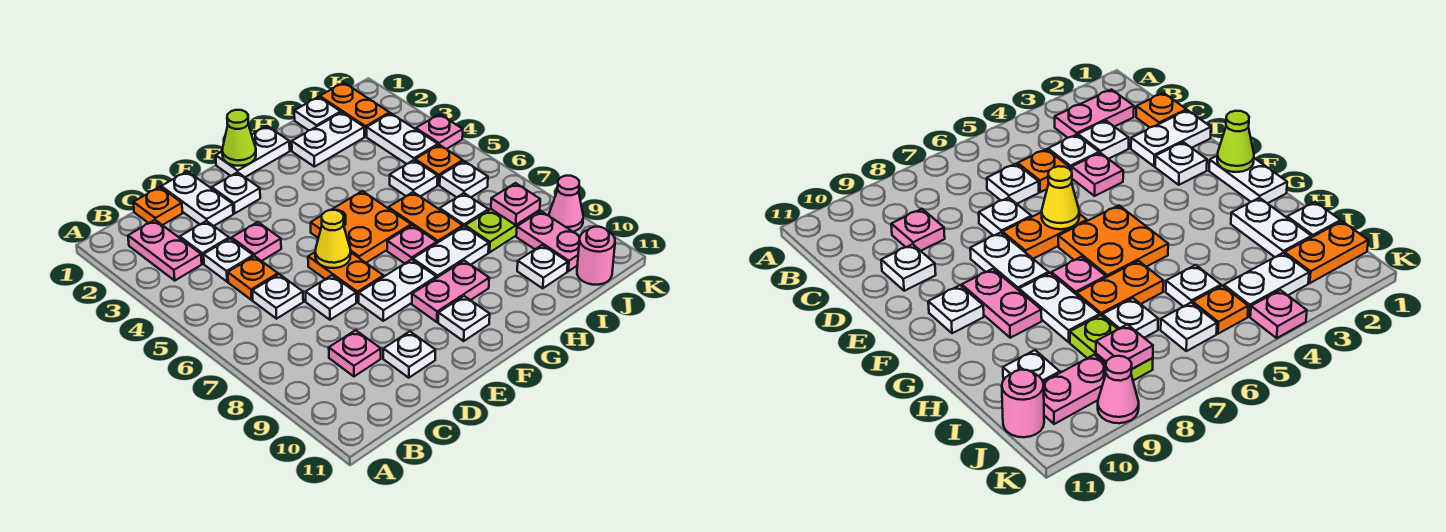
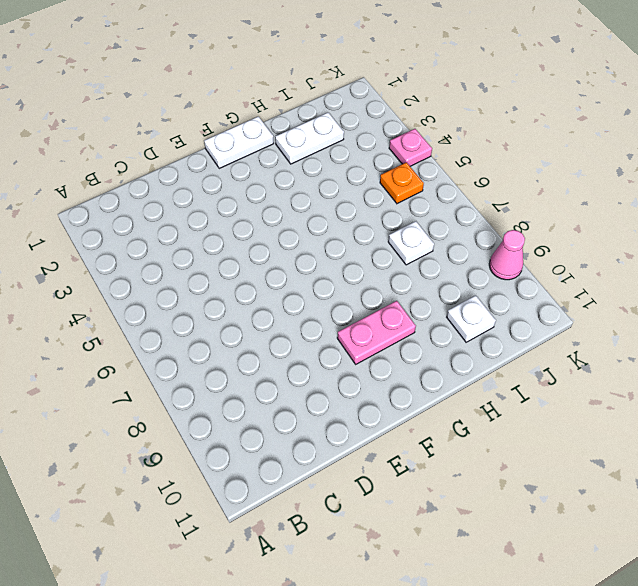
none -> pink 1x2 plate [128,220,202,280]
none -> orange 1x1 plate [133,187,182,225]
none -> white 1x1 plate [180,221,229,264]
none -> white 1x1 plate [204,238,253,282]

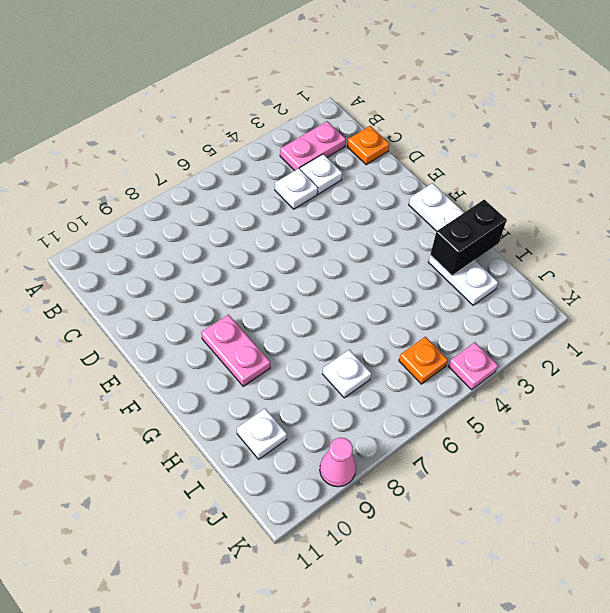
black 1x2 brick [430,199,507,275] -> none
none -> orange 1x1 plate [228,256,278,300]
none -> white 1x1 plate [252,274,303,319]
none -> pink 1x1 plate [329,330,381,376]
none -> white 1x2 plate [161,171,233,226]

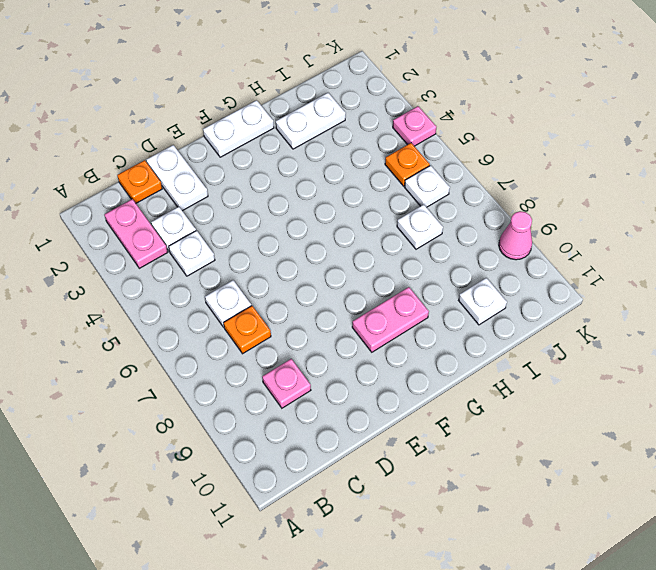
orange 1x1 plate [224,306,271,354] -> orange 1x1 plate moved to [228,256,278,300]
none -> pink 1x1 plate [232,222,281,261]
none -> white 1x1 plate [306,275,356,320]
none -> white 1x1 plate [383,331,435,378]
none -> white 1x1 plate [212,172,260,213]

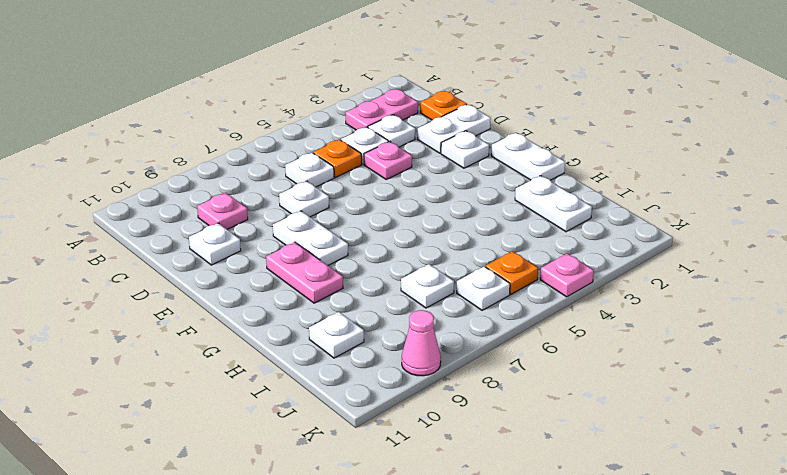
none -> orange 1x2 plate [308,252,383,302]
none -> orange 2x2 plate [311,191,411,263]
none -> white 1x1 plate [438,296,490,341]
none -> pink 1x1 plate [387,225,437,264]

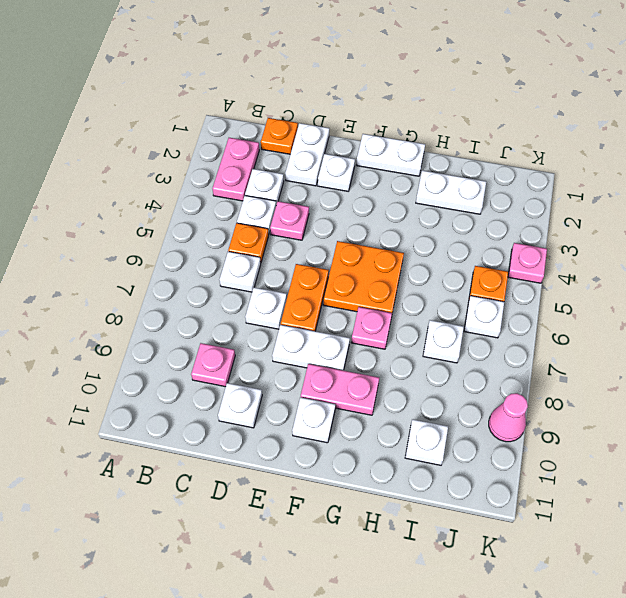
none -> white 1x2 plate [413,226,489,278]
none -> orange 1x2 plate [388,192,463,243]
none -> white 1x1 plate [294,97,341,130]
none -> white 1x1 plate [390,160,438,197]

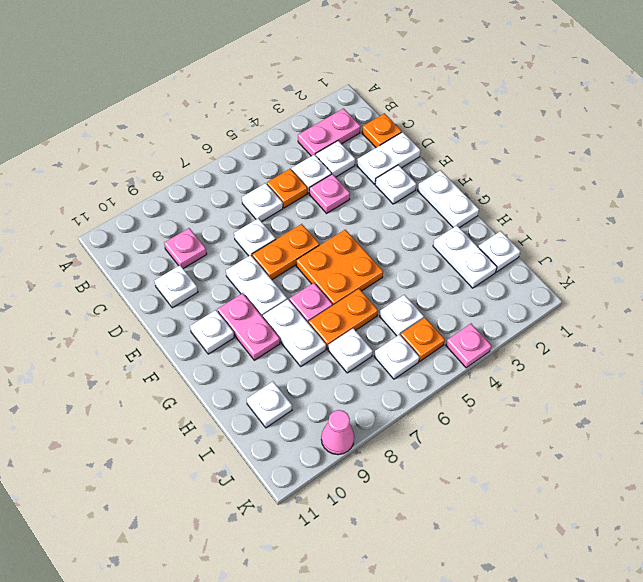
none -> lime 1x2 plate [465,209,540,252]
none -> orange 1x2 plate [320,83,390,137]
none -> white 1x2 plate [367,113,438,164]
none -> pink 1x2 plate [516,211,580,271]

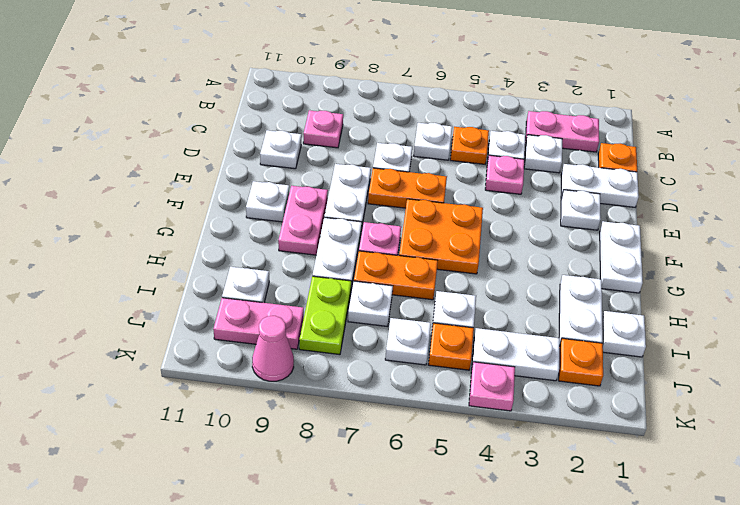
orange 1x1 plate [559,338,603,386] -> orange 1x2 plate [320,83,390,137]
none -> pink 1x1 round brick [577,227,615,285]
none -> yellow 1x1 cone [315,210,351,268]
none -> lime 1x1 cone [222,110,256,166]
none -> pink 1x1 plate [491,183,540,225]

